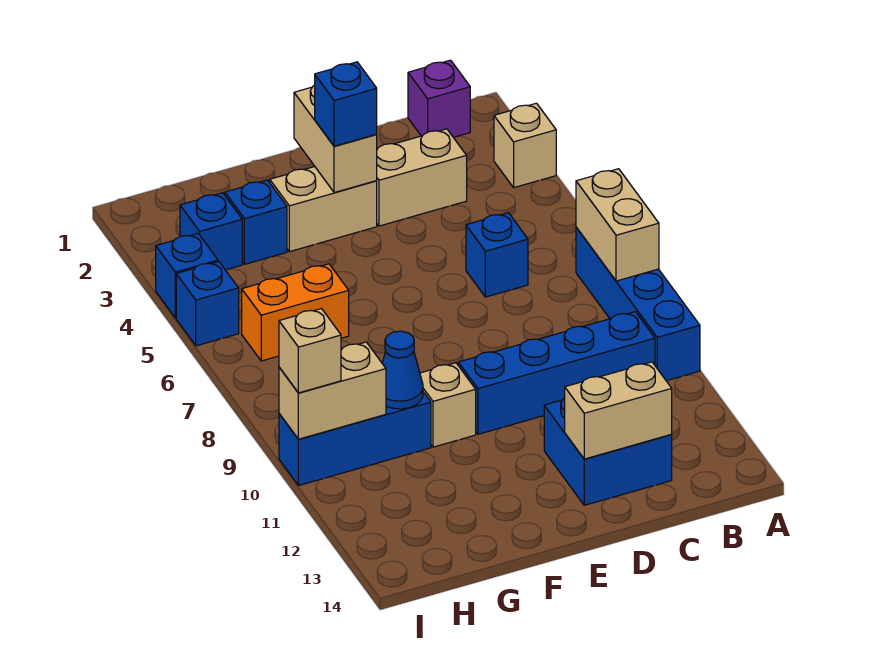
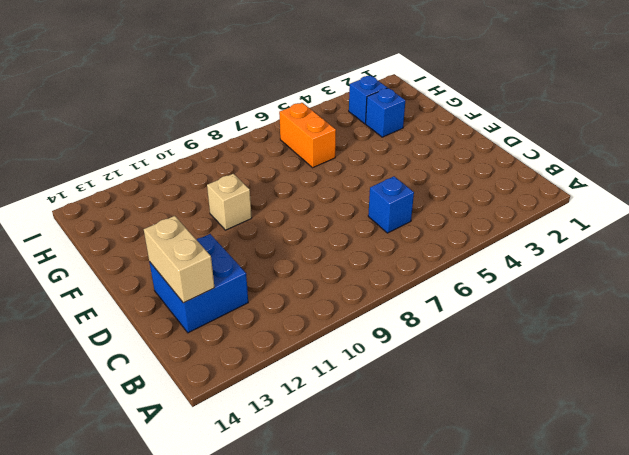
none -> tan 1x1 brick [494,103,556,188]
none -> blue 1x4 brick [576,227,700,381]
none -> purple 1x1 brick [408,60,470,137]

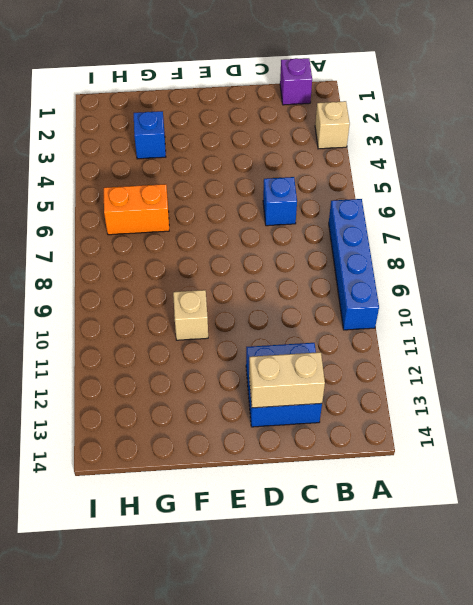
none -> blue 1x4 brick [458,312,655,434]
none -> tan 1x2 brick [377,129,467,226]
none -> tan 1x2 brick [270,167,377,252]

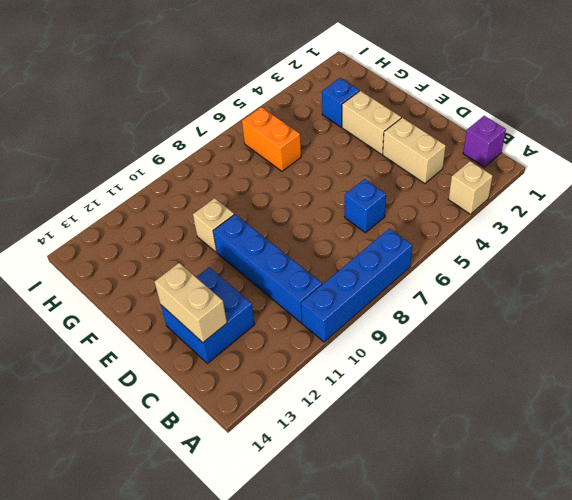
none -> blue 1x3 brick [279,392,431,486]
none -> blue 1x1 brick [180,193,242,270]
none -> blue 1x1 brick [156,234,218,318]

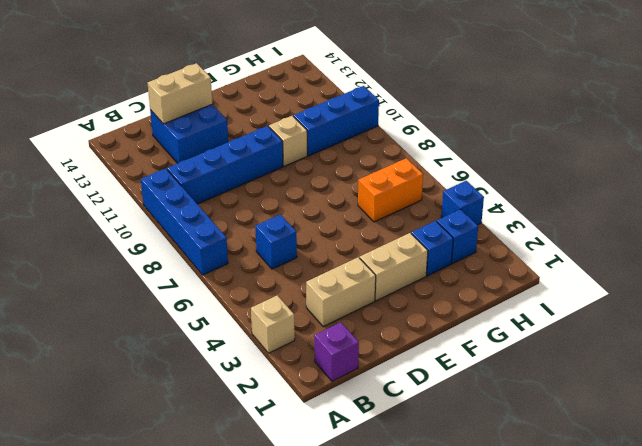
none -> blue 1x1 brick [176,262,239,346]
none -> tan 1x2 brick [576,169,659,281]
none -> tan 1x2 brick [294,85,377,193]

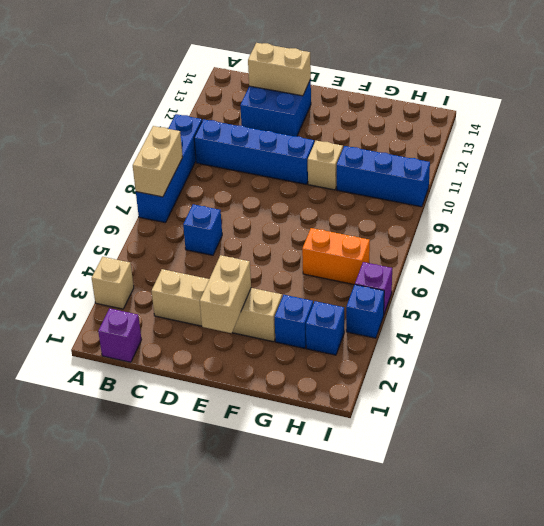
purple 1x1 brick [355,262,392,314] -> blue 1x1 brick [176,262,239,346]
none -> blue 1x1 cone [382,331,423,409]
none -> tan 1x2 brick [279,342,386,439]
none -> blue 1x1 brick [315,62,377,146]

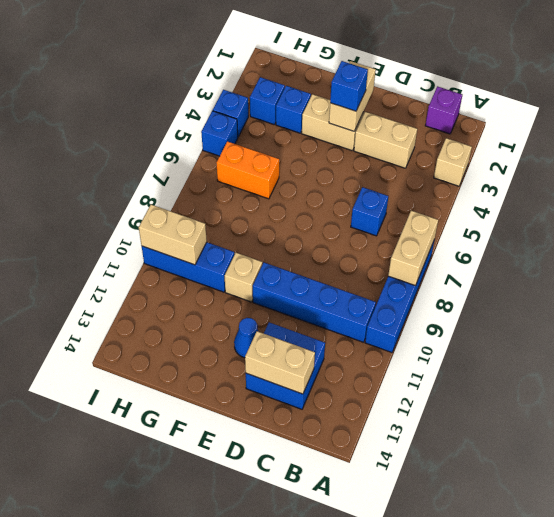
blue 1x1 cone [234,318,259,358] -> blue 1x1 cone moved to [382,331,423,409]
none -> tan 1x1 brick [279,309,341,393]

